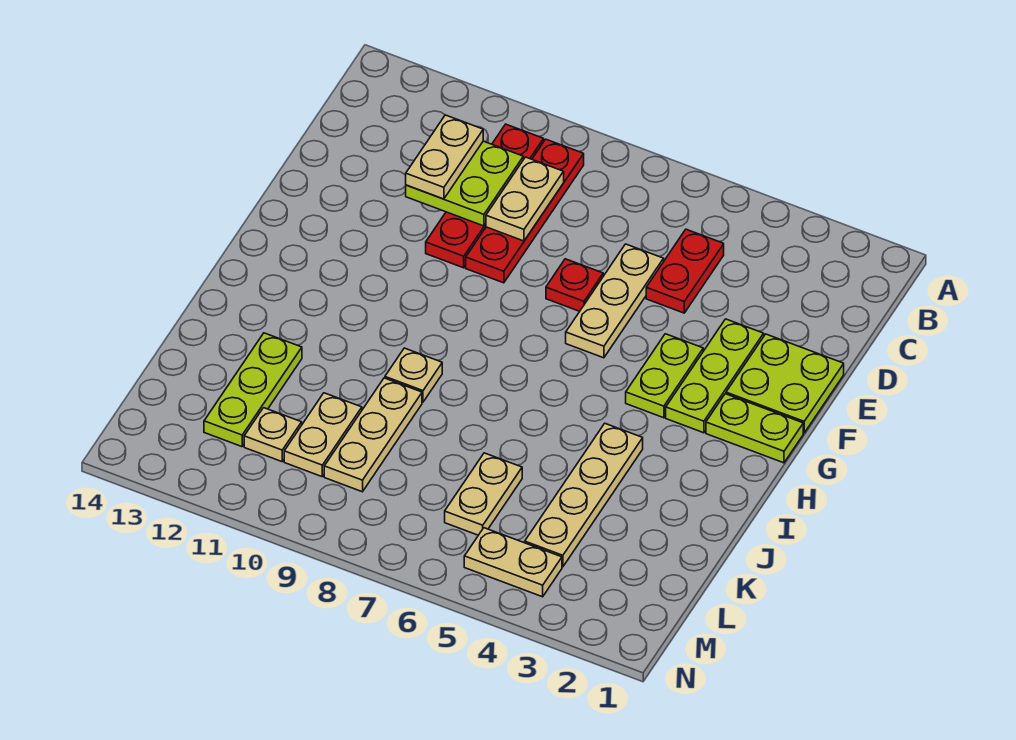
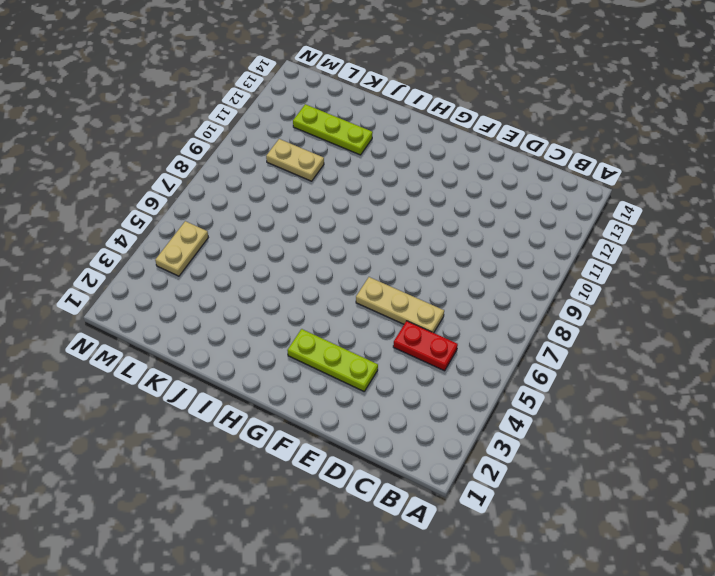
none -> red 1x4 plate [466,139,584,283]
none -> red 1x4 plate [426,124,544,268]
none -> lime 2x2 plate [726,334,844,433]

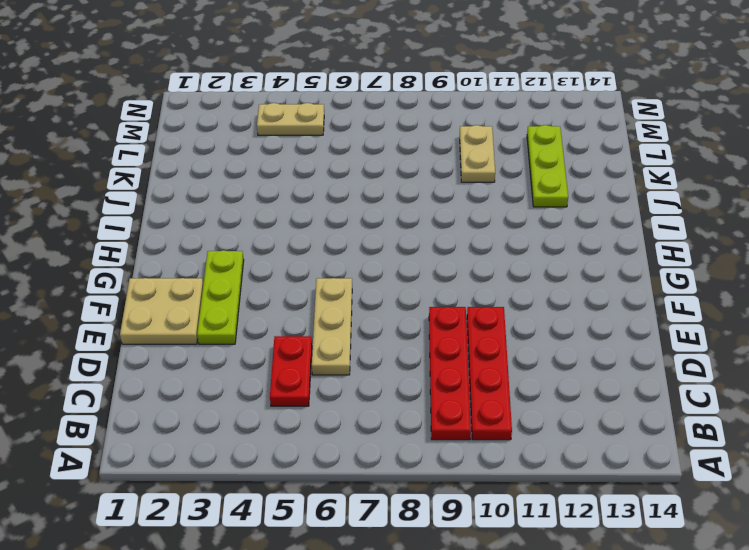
tan 2x2 plate [120,278,203,344] -> lime 2x2 plate [726,334,844,433]
none -> red 1x1 plate [546,259,603,311]
none -> lime 1x2 plate [626,334,703,418]
none -> lime 1x2 plate [706,394,803,463]

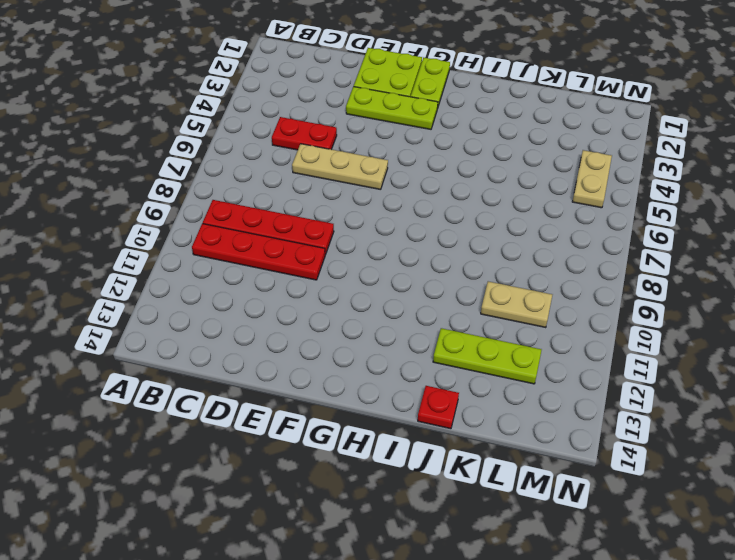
red 1x1 plate [418,386,459,429] -> red 1x1 plate moved to [546,259,603,311]
none -> lime 1x2 plate [626,334,703,418]
none -> tan 1x4 plate [525,423,643,567]
none -> tan 1x1 plate [385,348,442,402]

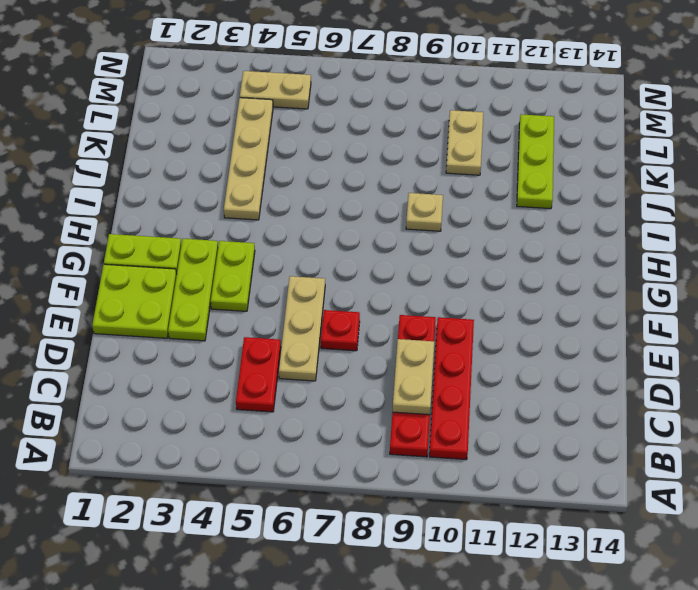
none -> tan 1x3 plate [324,378,422,492]
none -> tan 1x2 plate [445,453,522,535]
none -> tan 1x1 plate [244,408,302,462]

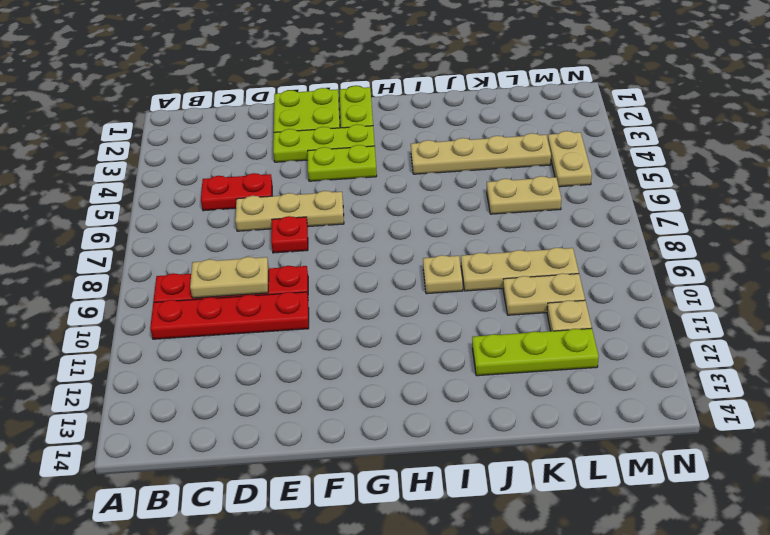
none -> lime 2x2 plate [406,141,523,226]
none -> tan 1x2 plate [406,115,483,199]

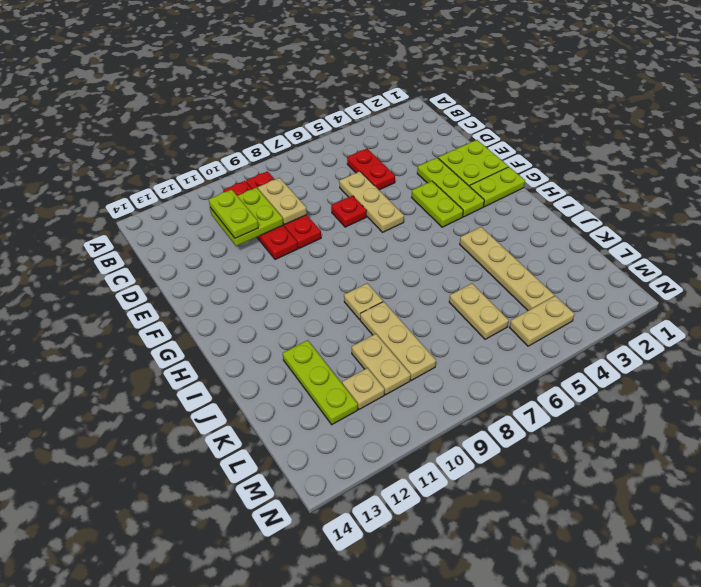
lime 1x2 plate [209,190,258,238] -> tan 1x2 plate [406,115,483,199]

